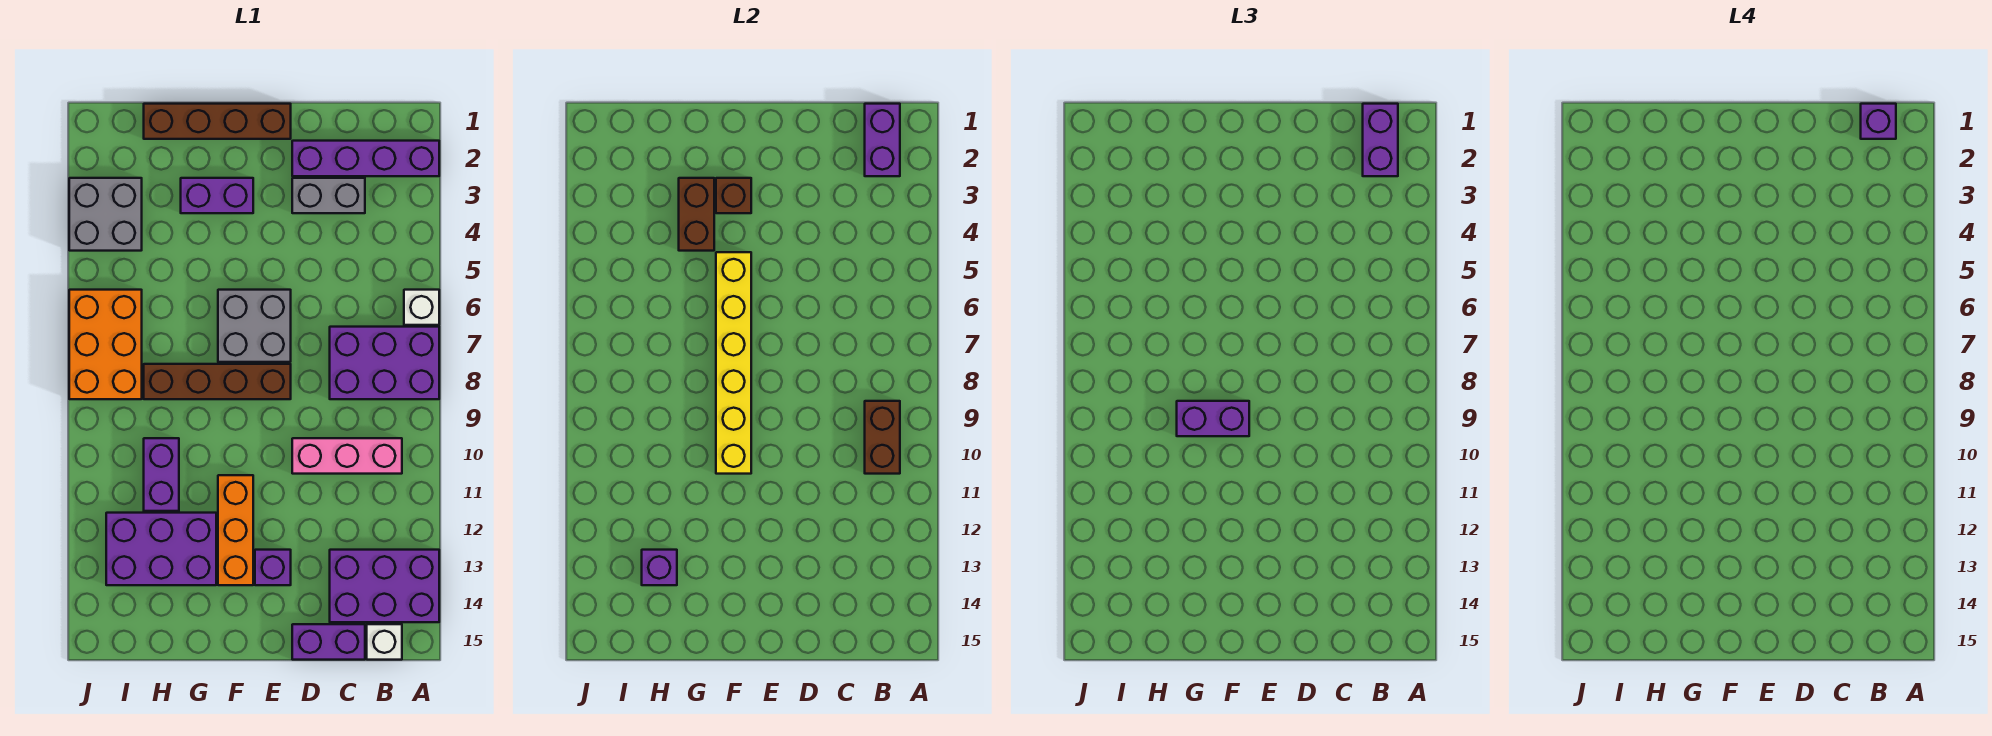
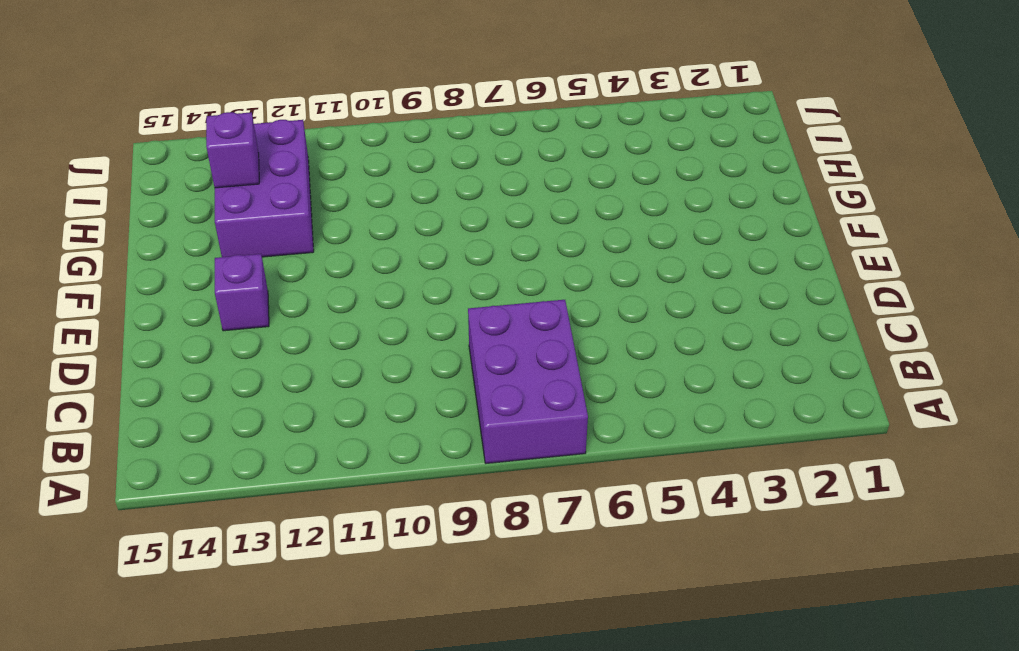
none -> purple 1x4 brick [292,141,439,176]
none -> white 1x1 brick [404,290,439,325]
none -> purple 2x3 brick [330,550,439,622]

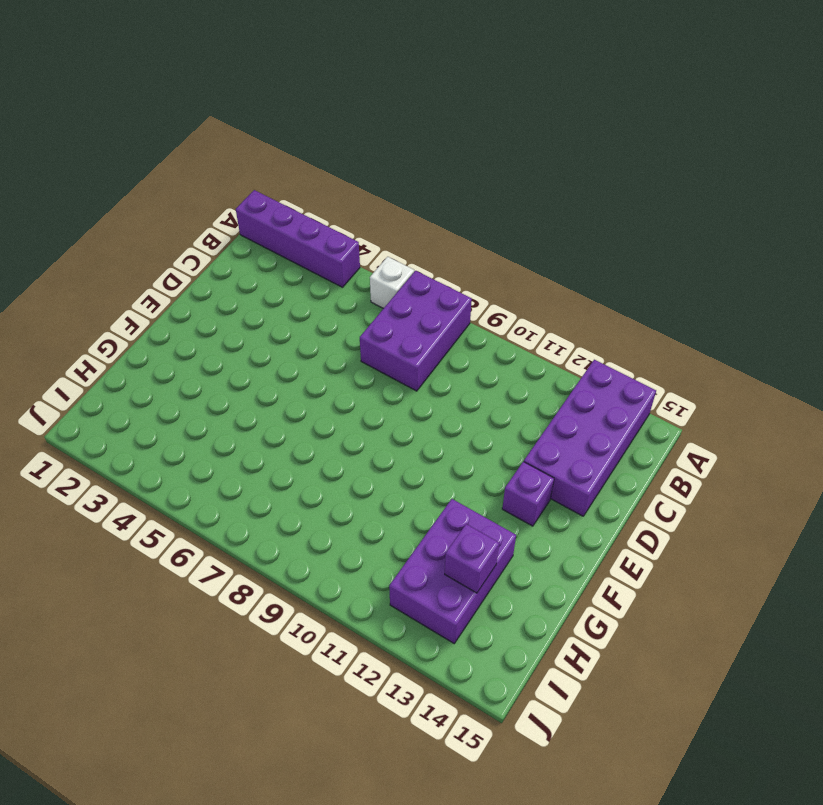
purple 1x4 brick [236,190,360,287] -> purple 1x4 brick turned to [292,141,439,176]
purple 2x4 brick [524,360,656,516] -> purple 2x3 brick [330,550,439,622]
none -> pink 1x3 brick [292,438,402,474]
none -> white 1x1 brick [367,624,402,660]
none -> grey 1x2 brick [292,178,365,213]

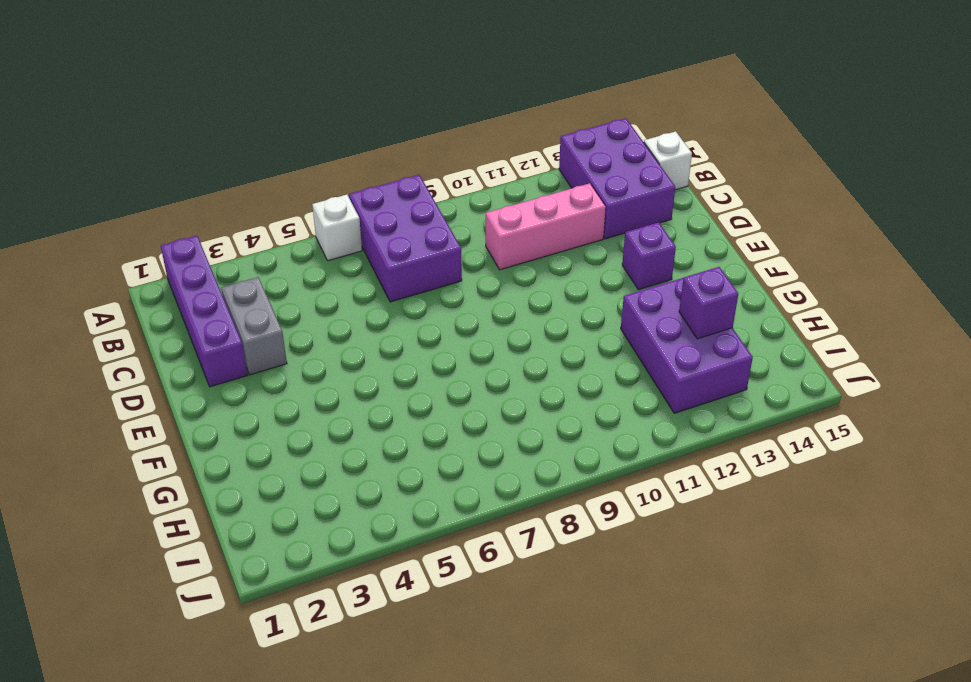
pink 1x3 brick [486,183,606,270] -> pink 1x3 brick turned to [292,438,402,474]
none -> purple 1x2 brick [292,624,365,660]
none -> brown 1x4 brick [144,104,291,139]
none -> grey 2x2 brick [218,290,291,362]

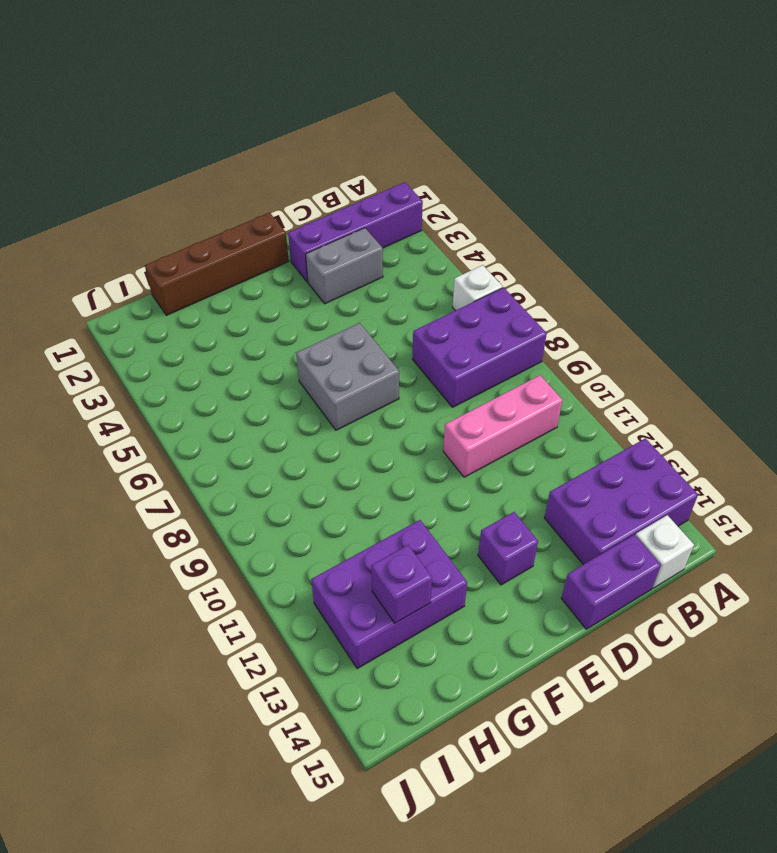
none -> brown 1x4 brick [144,364,291,399]
none -> purple 1x2 brick [181,178,253,213]
none -> orange 1x3 brick [218,475,253,585]

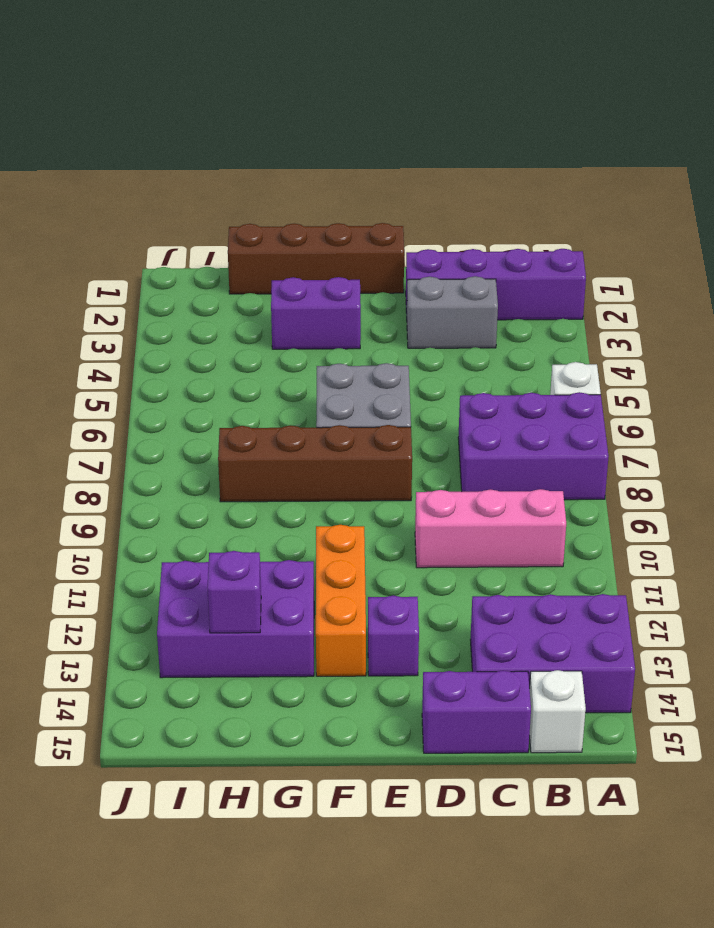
none -> purple 1x2 brick [144,438,179,511]
none -> grey 2x2 brick [69,178,142,251]
none -> orange 2x3 brick [69,290,142,399]

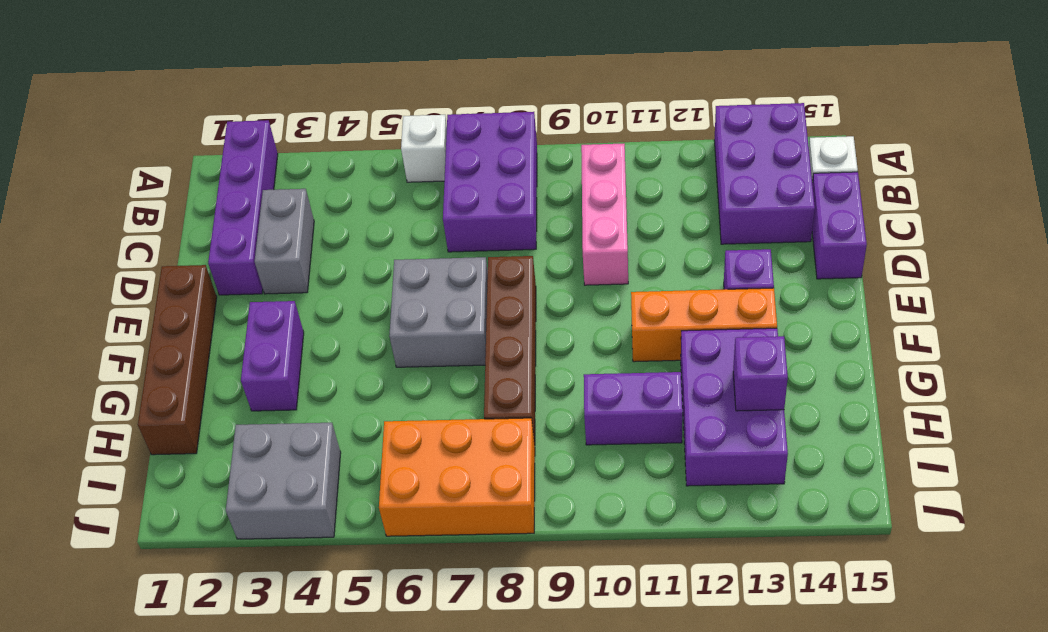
none -> purple 1x2 brick [865,104,900,176]
none -> brown 1x2 brick [865,401,900,474]
none -> brown 1x1 brick [716,178,751,213]

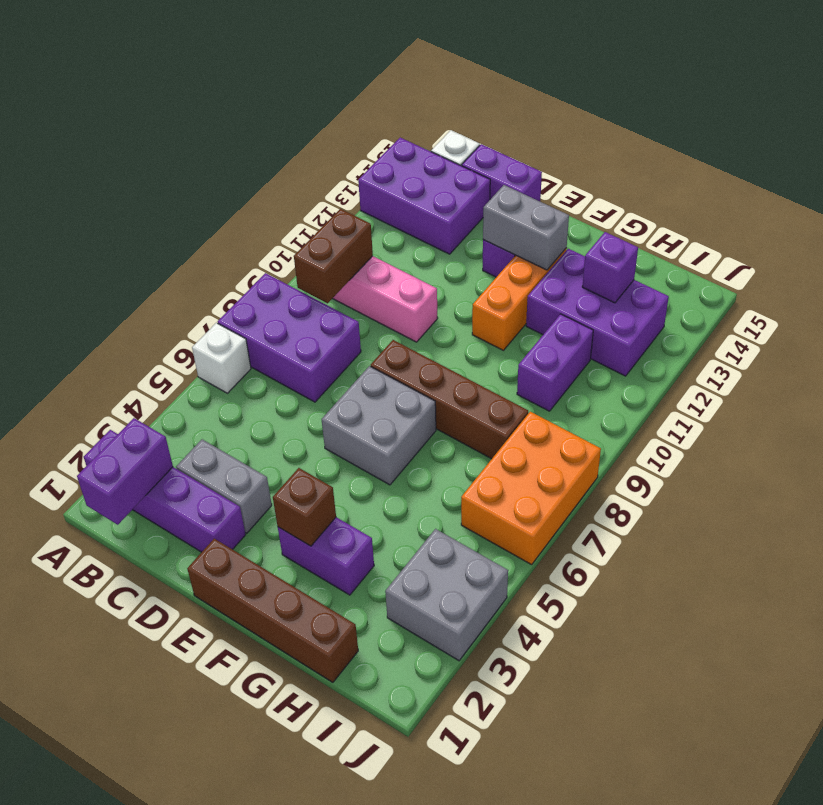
grey 1x2 brick [483,185,569,270] -> none
none -> yellow 1x6 brick [716,252,751,474]
none -> brown 1x2 brick [679,178,714,251]
none -> purple 1x2 brick [1363,104,1398,176]

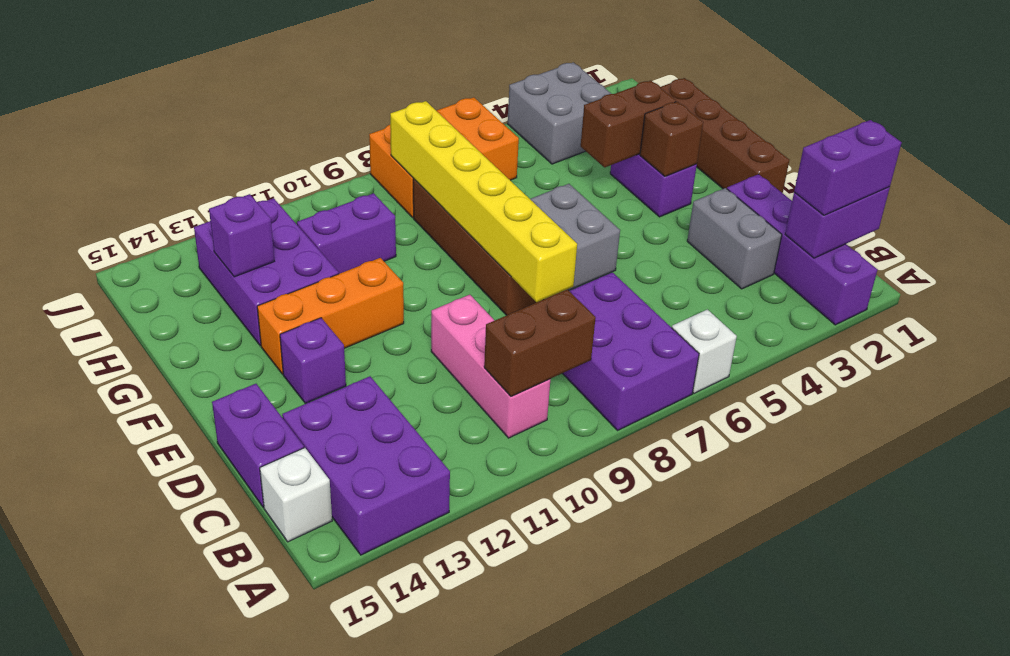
yellow 1x6 brick [390,101,577,302] -> yellow 1x6 brick turned to [716,252,751,474]
none -> purple 1x2 brick [1177,401,1249,436]
none -> purple 1x1 brick [1861,104,1896,139]

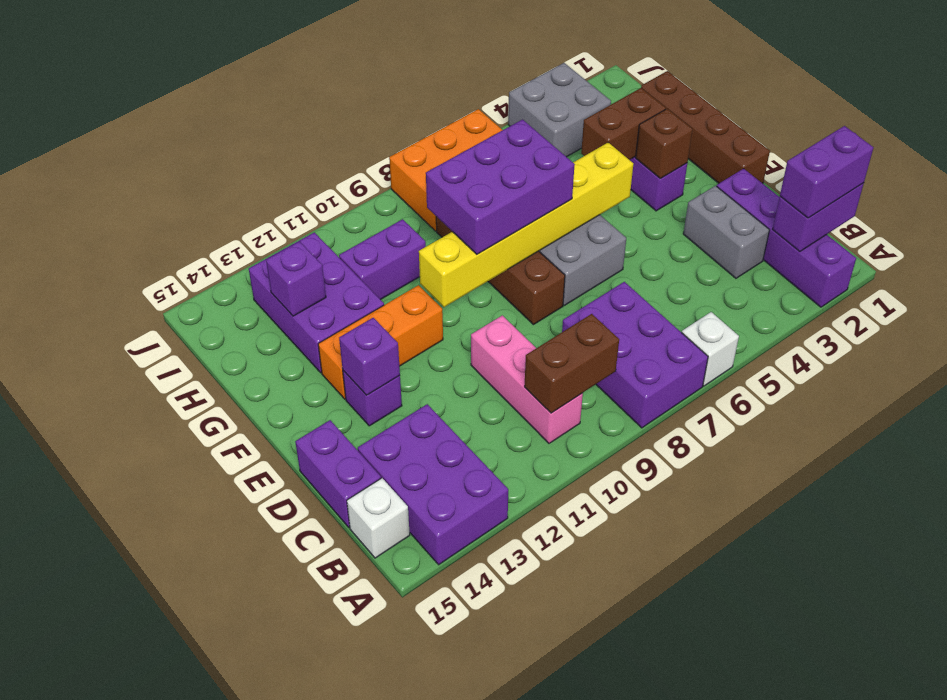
purple 1x1 brick [339,318,400,395] -> purple 1x1 brick moved to [1861,104,1896,139]
purple 2x3 brick [426,120,575,254] -> purple 1x2 brick [1177,401,1249,436]

